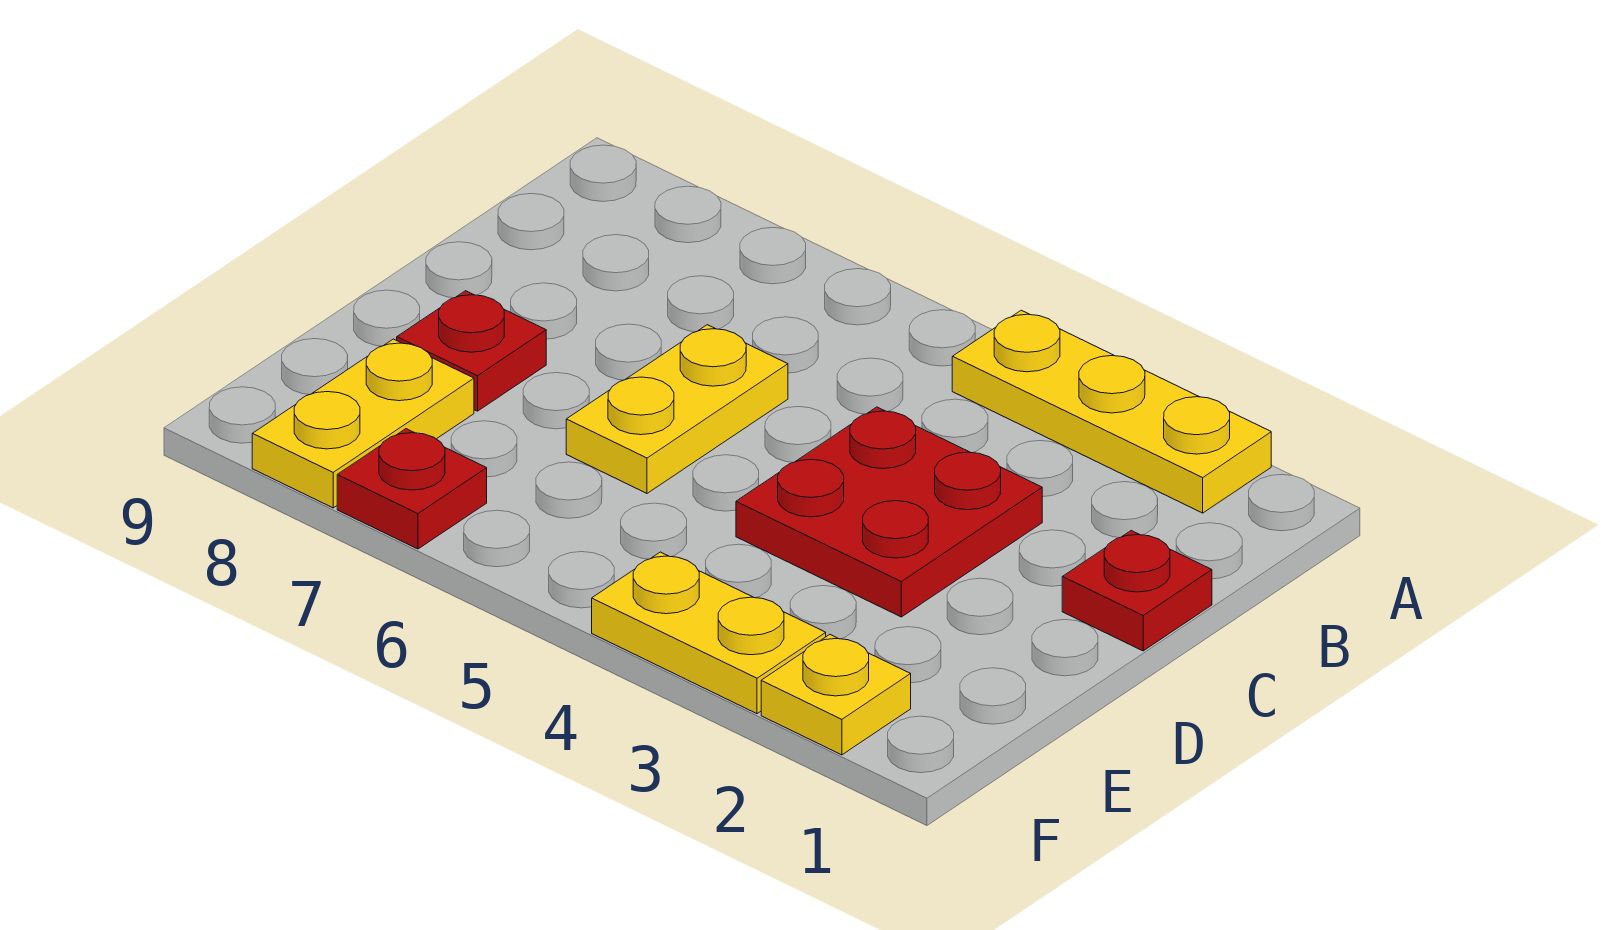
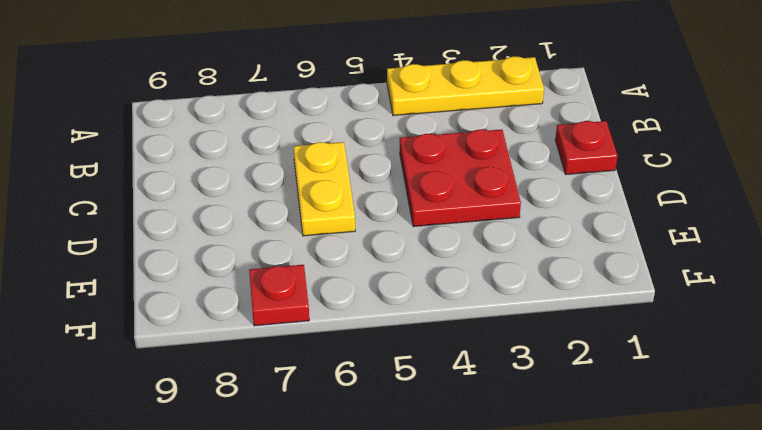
none -> red 1x1 plate [397,291,546,411]
none -> yellow 1x2 plate [252,339,474,508]

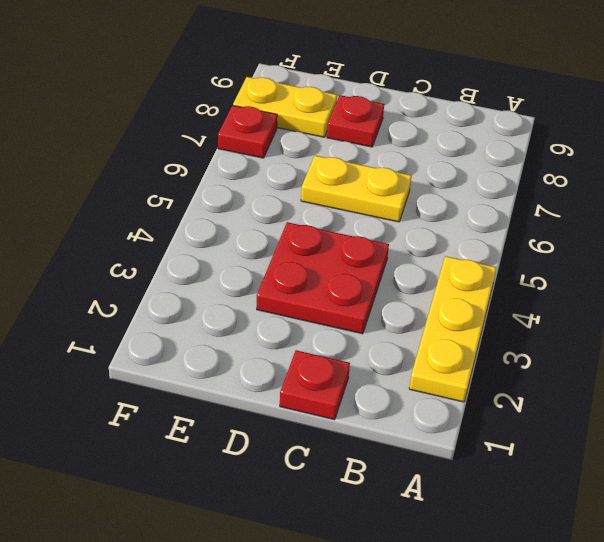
none -> yellow 1x1 plate [761,635,911,755]
none -> yellow 1x2 plate [592,552,826,714]

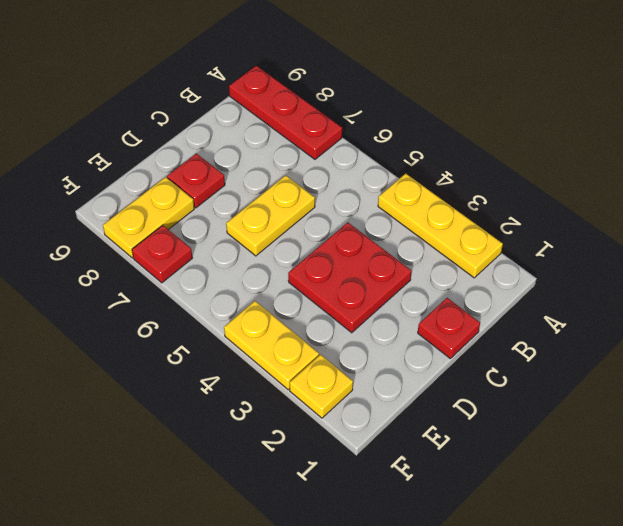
red 1x3 plate [229,66,342,159] -> none

